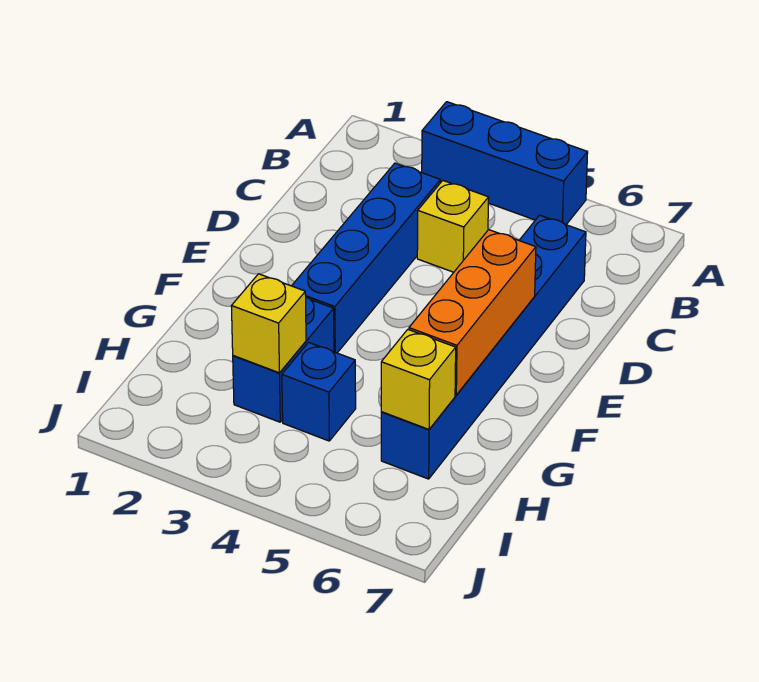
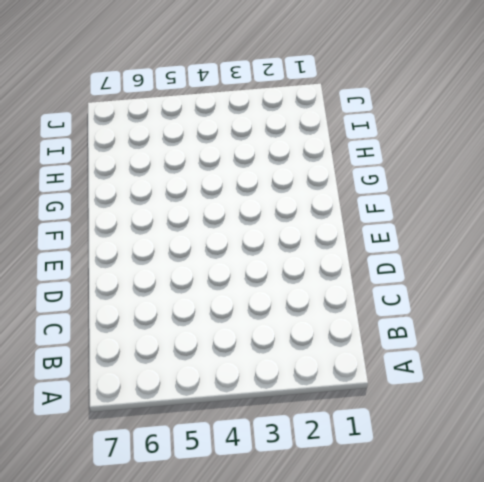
none -> blue 1x3 brick [422,102,588,225]
none -> blue 1x4 brick [292,163,440,353]

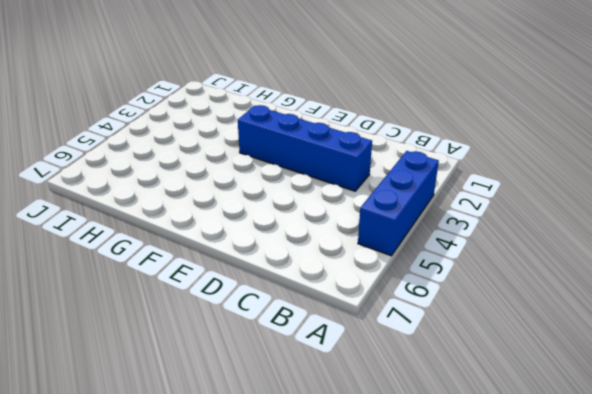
none -> yellow 1x1 brick [417,181,489,272]
none -> blue 1x6 brick [381,215,586,479]

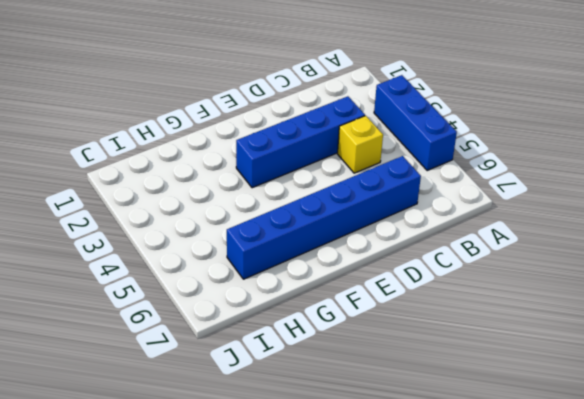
none -> blue 1x2 brick [233,297,334,422]
none -> blue 1x1 brick [282,342,356,441]

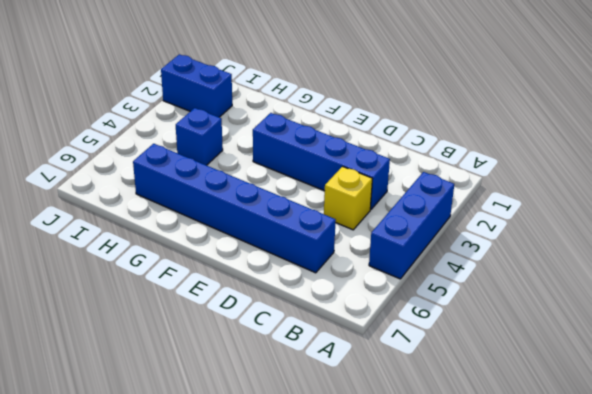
blue 1x2 brick [161,54,232,117] -> blue 1x2 brick moved to [233,297,334,422]
none -> orange 1x3 brick [409,230,536,395]
none -> yellow 1x1 brick [231,274,306,373]

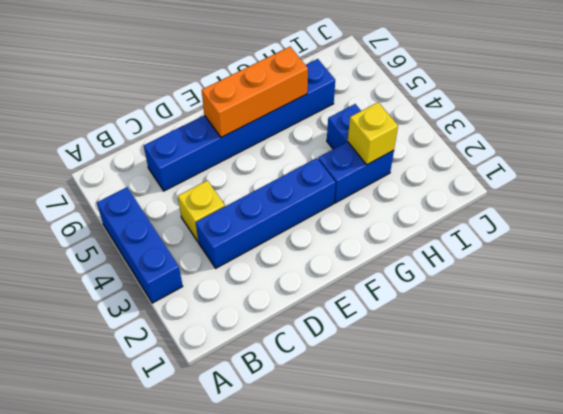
none -> yellow 1x1 brick [381,330,456,429]

